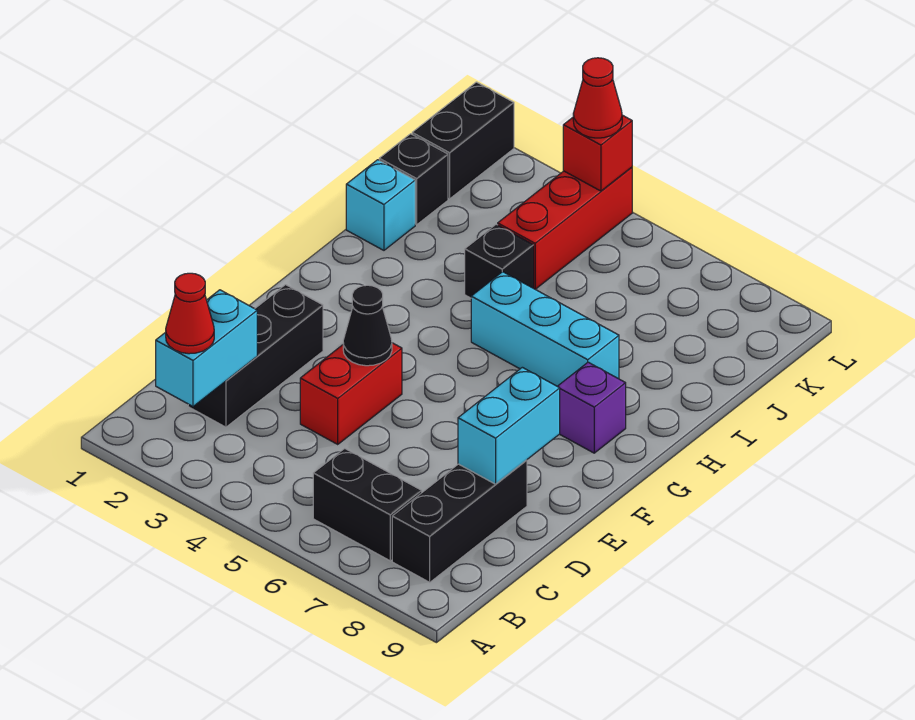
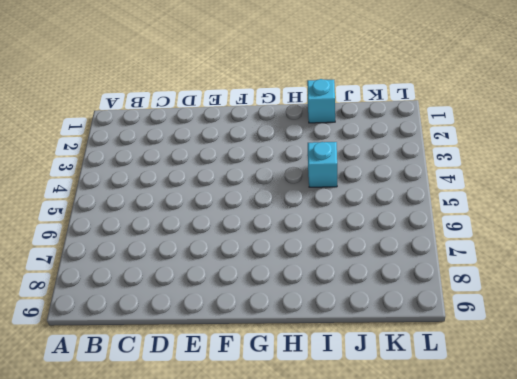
cyan 1x1 brick [308,142,337,187] -> black 1x1 brick [465,224,534,298]
none -> black 1x2 brick [313,448,422,561]
none -> black 1x3 brick [392,460,527,582]
none -> black 1x3 brick [188,285,323,427]

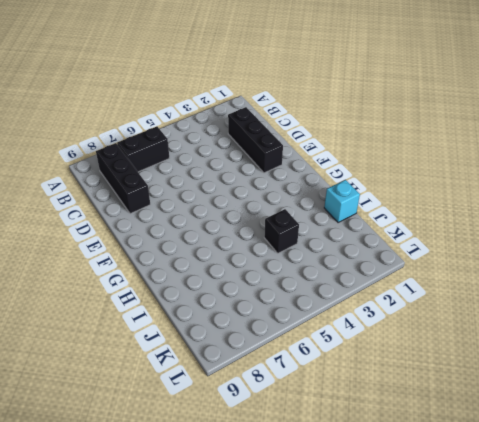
none -> red 1x2 brick [300,343,402,444]
none -> purple 1x1 brick [557,362,626,453]
none -> cyan 1x3 brick [471,272,619,386]

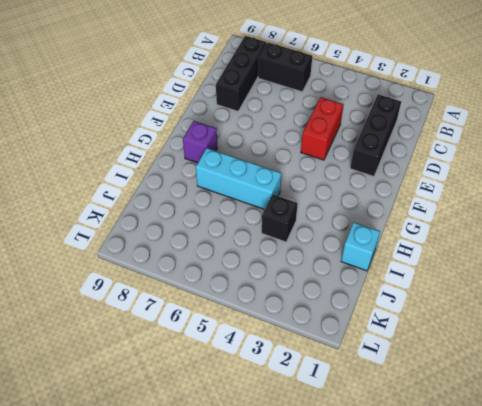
none -> black 1x1 brick [379,134,448,225]
none -> red 1x3 brick [498,167,632,289]
none -> black 1x2 brick [412,82,514,199]

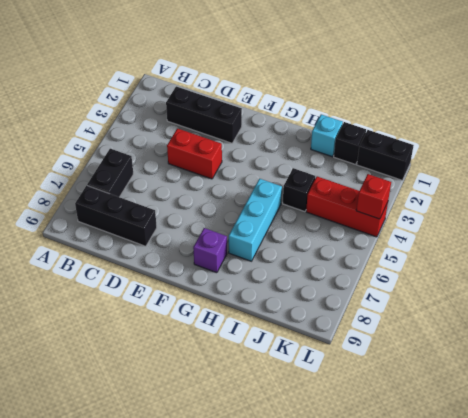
none -> cyan 1x2 brick [156,290,257,406]
none -> cyan 1x2 brick [458,367,560,484]
none -> black 1x1 cone [343,285,392,366]

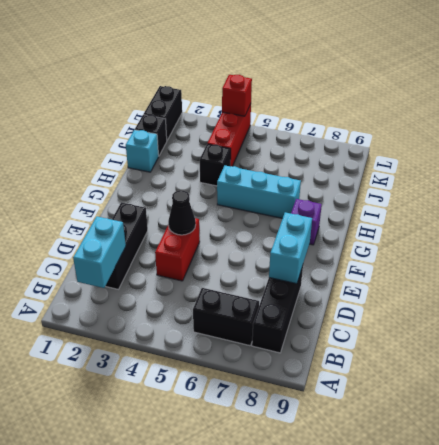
none -> red 1x1 cone [166,273,214,354]
none -> red 1x1 cone [573,58,622,138]

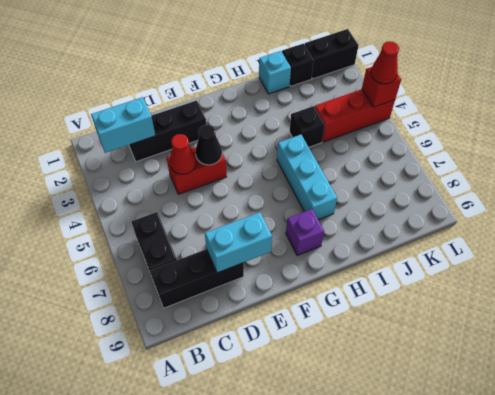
red 1x1 cone [170,134,196,174] -> red 1x1 cone moved to [166,273,214,354]

